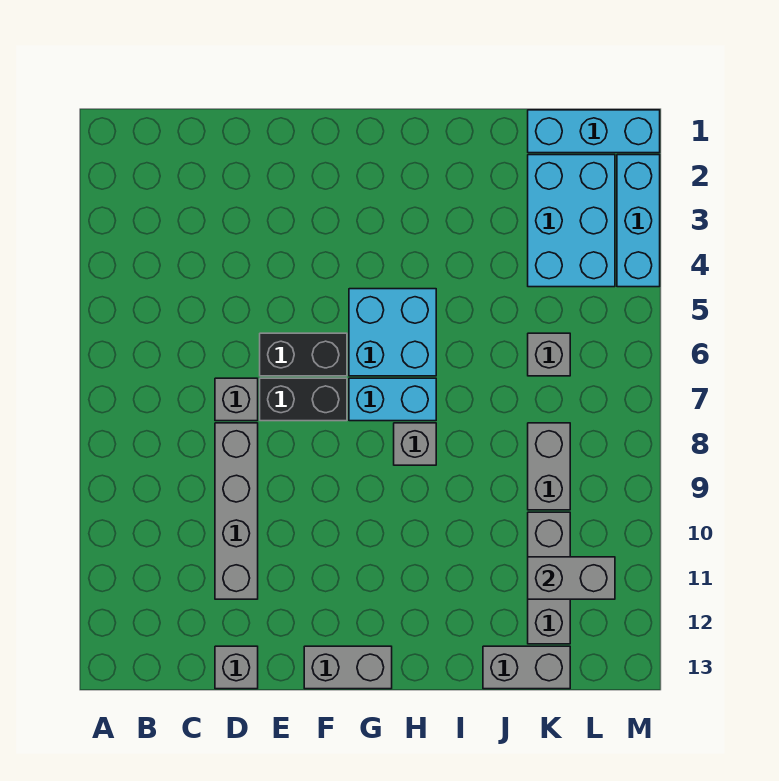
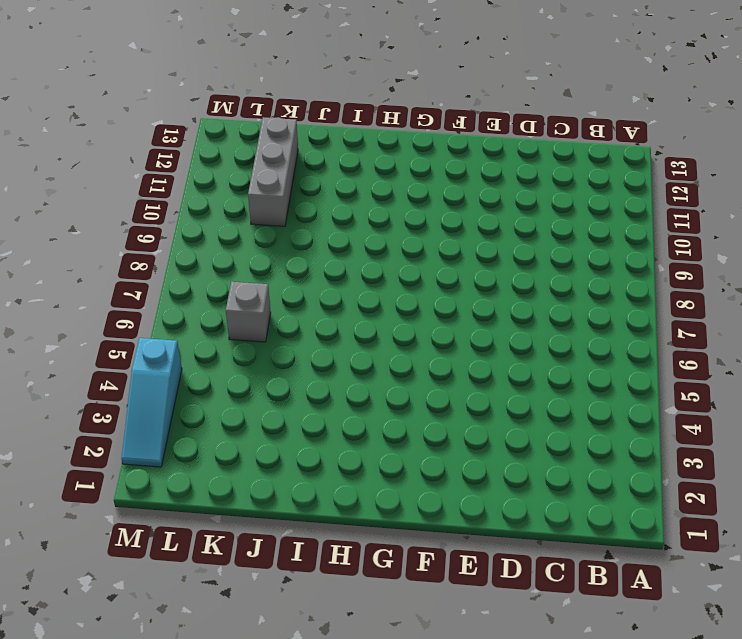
cyan 1x3 slope [122,338,182,467] -> cyan 1x3 brick [617,155,660,287]
none -> grey 1x1 brick [215,378,258,421]
none -> grey 1x4 brick [215,423,258,599]
none -> grey 1x1 brick [215,646,258,689]

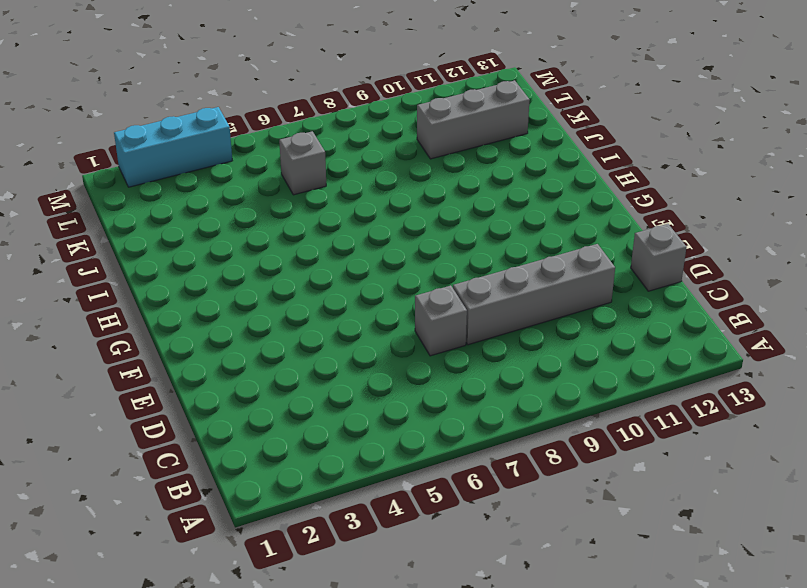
none -> black 1x2 brick [260,333,347,376]
none -> black 1x2 brick [260,378,347,421]
none -> grey 1x2 brick [304,646,392,689]

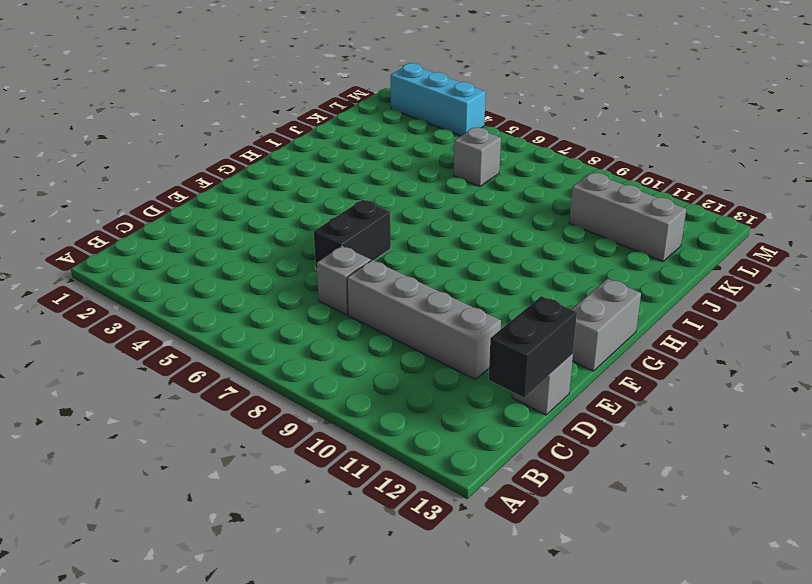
black 1x2 brick [489,296,577,398] -> black 1x2 brick moved to [260,378,347,421]
none -> cyan 2x2 brick [349,289,436,376]
none -> cyan 1x2 brick [349,378,436,421]
none -> grey 1x1 brick [394,423,436,465]

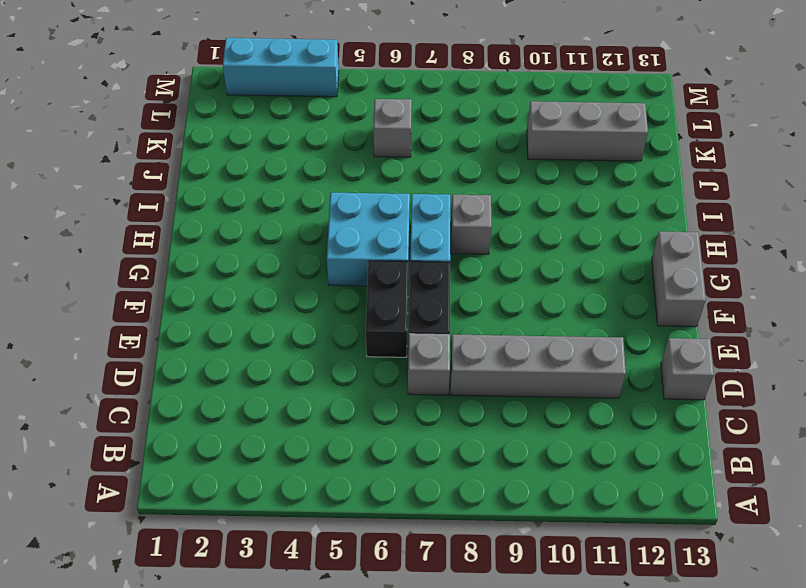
none -> grey 1x2 brick [483,646,570,689]
none -> cyan 1x3 brick [528,110,660,153]
none -> cyan 2x3 brick [528,155,615,287]

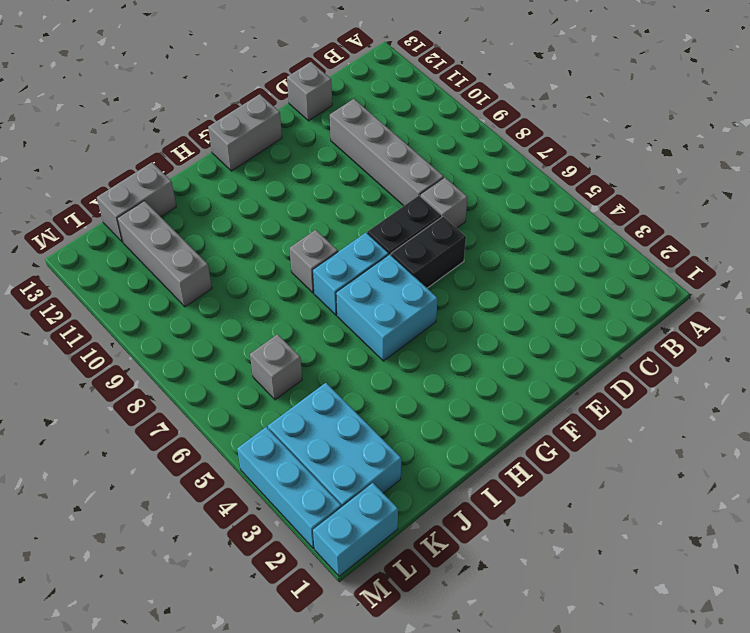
cyan 1x2 brick [313,483,398,576] -> cyan 1x3 brick [528,110,660,153]
none -> grey 1x2 brick [528,423,570,510]
none -> grey 1x2 brick [528,557,615,599]

